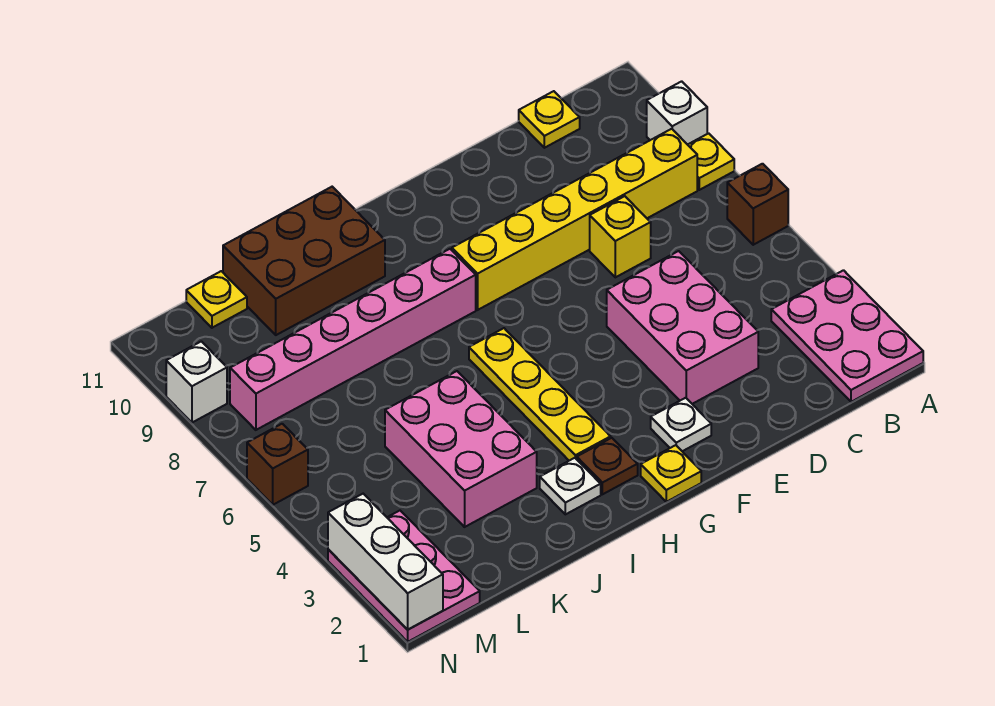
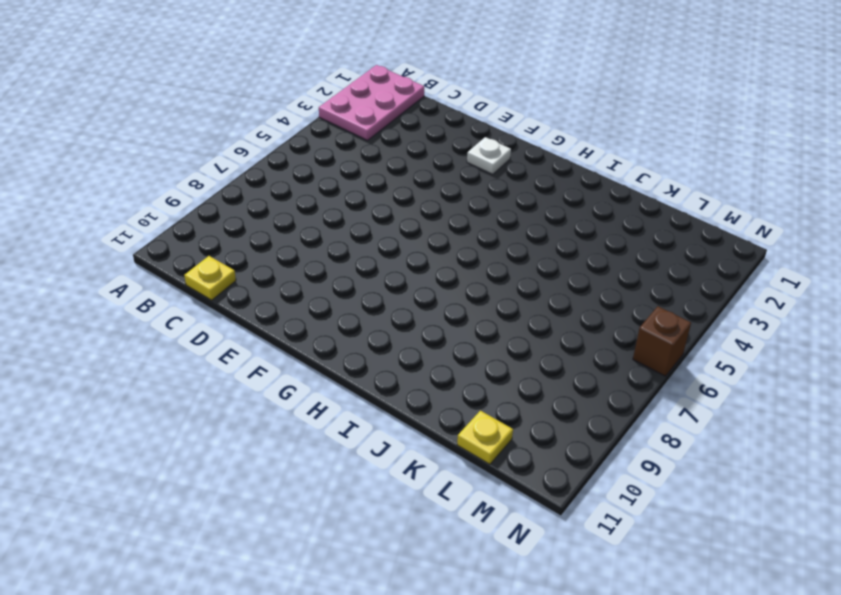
none -> brown 1x1 brick [727,164,788,245]
none -> yellow 1x1 plate [688,133,734,190]
none -> white 1x1 brick [647,81,707,145]

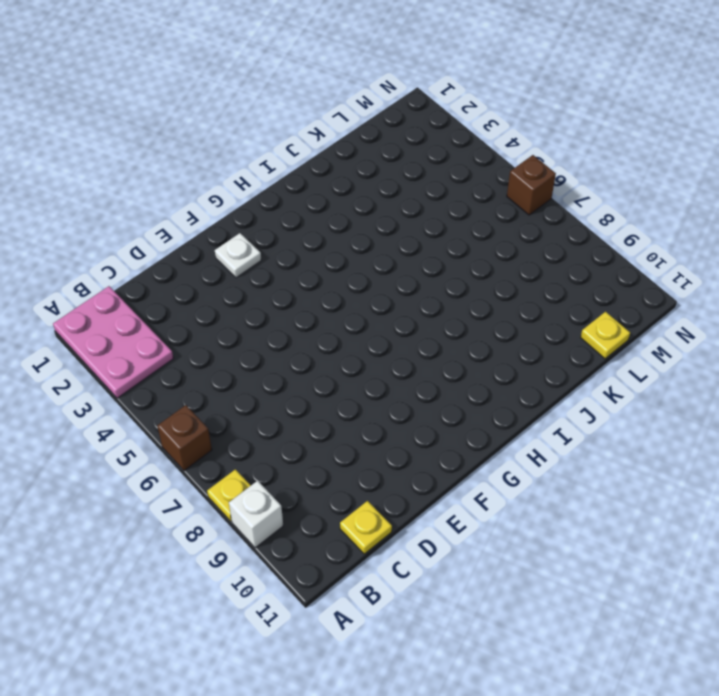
none -> yellow 1x6 brick [452,129,697,310]
none -> pink 2x3 brick [607,251,758,404]
none -> yellow 1x1 brick [590,196,651,277]

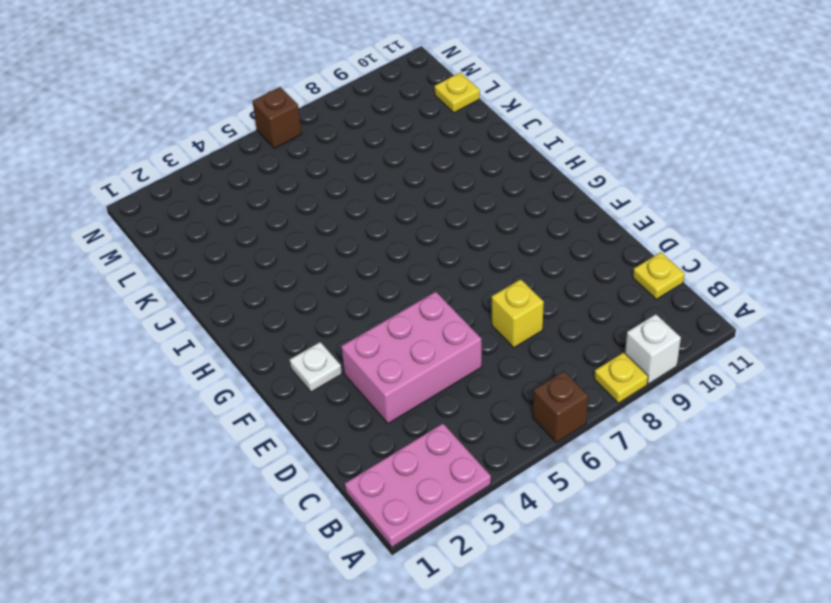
none -> yellow 1x6 brick [452,129,697,310]
none -> yellow 1x1 plate [641,445,701,502]
none -> brown 1x1 plate [577,438,638,494]

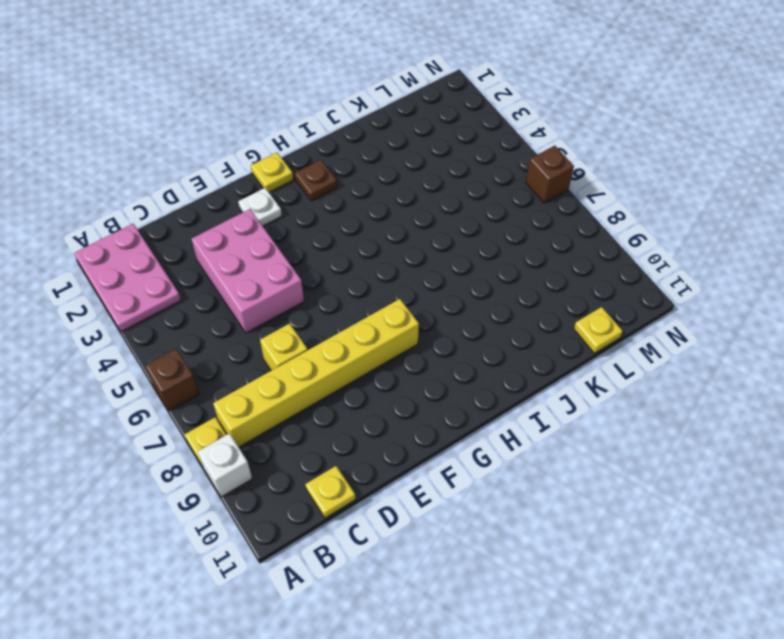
none -> yellow 1x4 plate [469,328,611,461]
none -> pink 1x6 brick [230,249,476,430]
none -> white 1x1 plate [540,458,601,514]

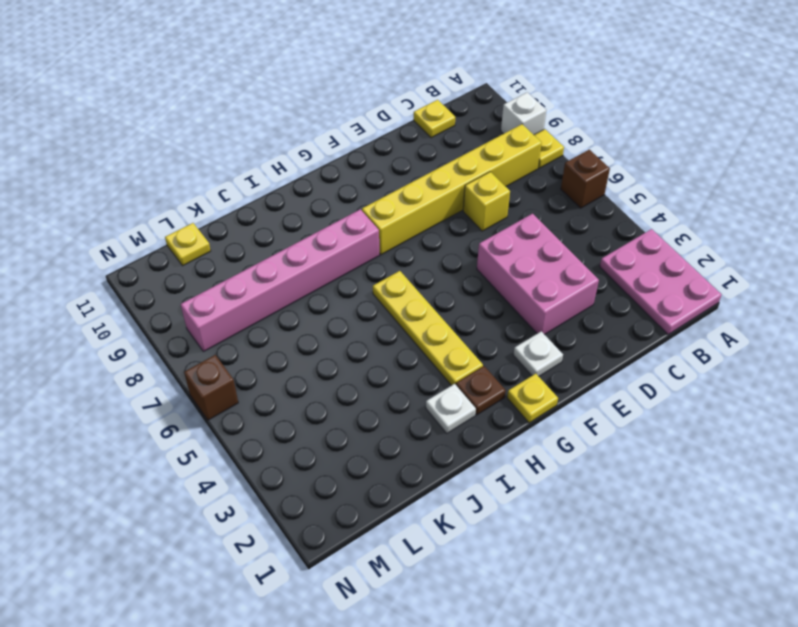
none -> brown 2x3 brick [223,187,385,335]
none -> pink 2x3 brick [385,371,537,527]
none -> pink 2x3 plate [328,511,480,642]

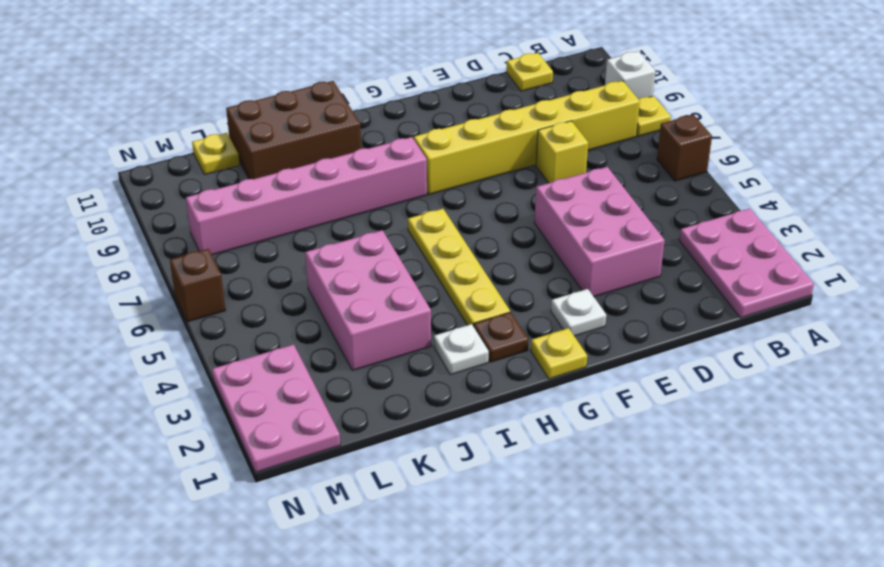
none -> white 1x1 brick [166,341,227,423]
none -> white 1x3 brick [328,494,443,630]

